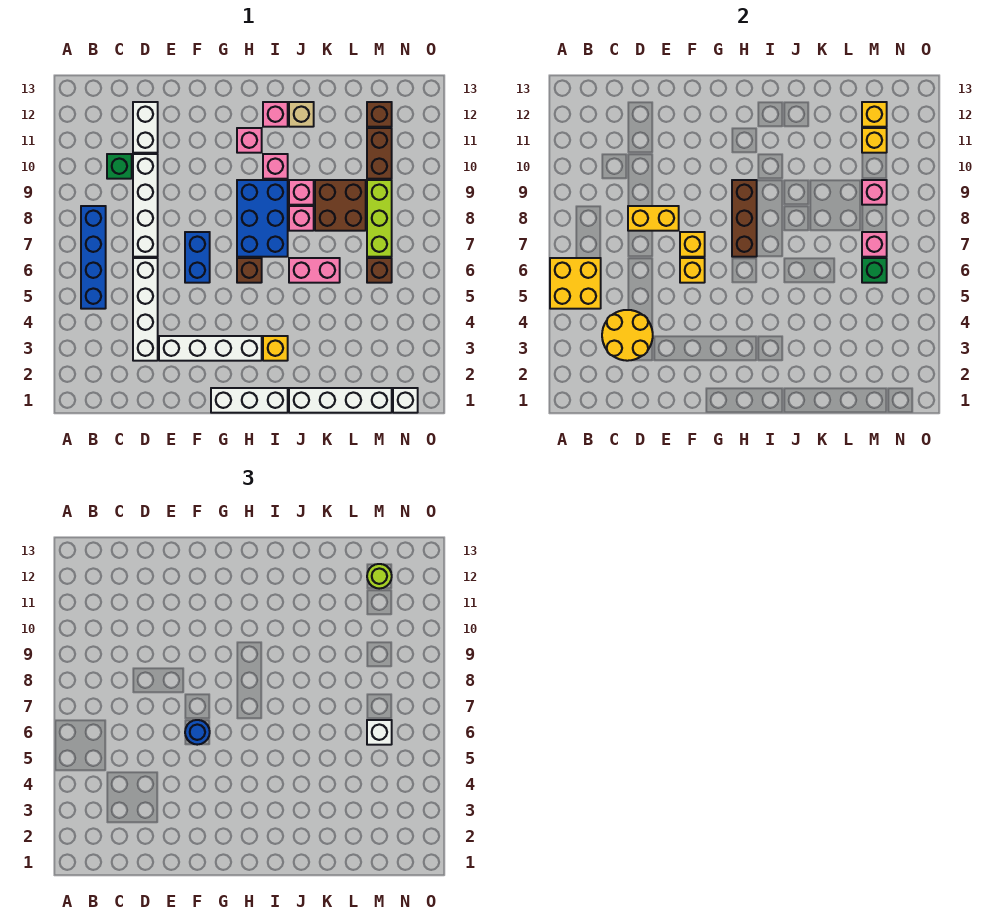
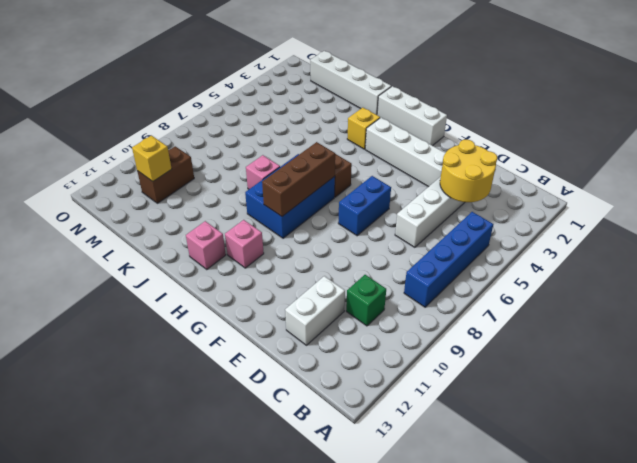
none -> white 1x4 brick [133,154,158,257]
none -> pink 1x1 brick [263,154,288,179]
none -> pink 1x2 brick [289,258,340,283]
none -> pink 1x1 brick [289,180,314,205]

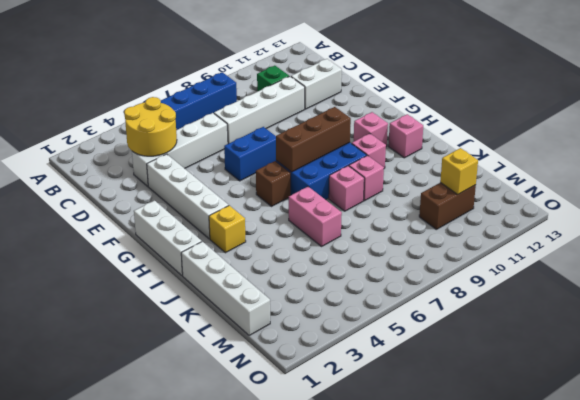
none -> tan 1x1 brick [289,102,314,127]
none -> brown 2x2 brick [315,180,366,231]
none -> brown 1x1 brick [367,258,392,283]
none -> lime 1x3 brick [367,180,392,257]

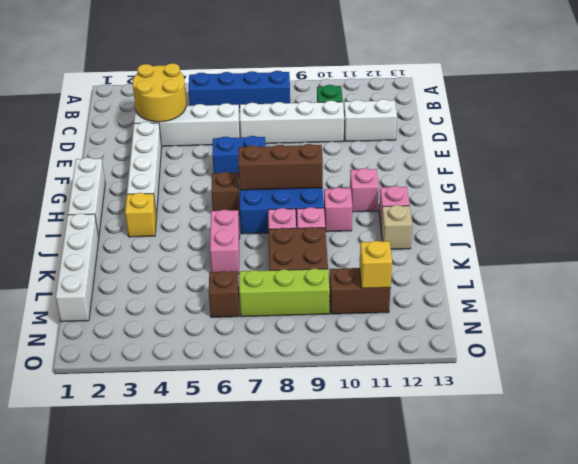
none -> brown 1x1 brick [367,102,392,127]
none -> white 1x1 brick [393,388,418,413]
none -> yellow 2x2 brick [550,258,601,309]
none -> yellow 1x2 brick [628,206,679,231]

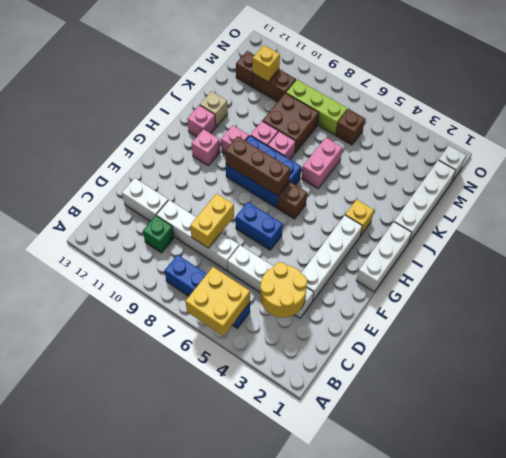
none -> yellow 1x1 brick [680,258,705,283]
none -> yellow 1x1 brick [680,232,705,257]
none -> green 1x1 brick [862,258,887,283]
none -> pink 1x1 brick [862,232,887,257]

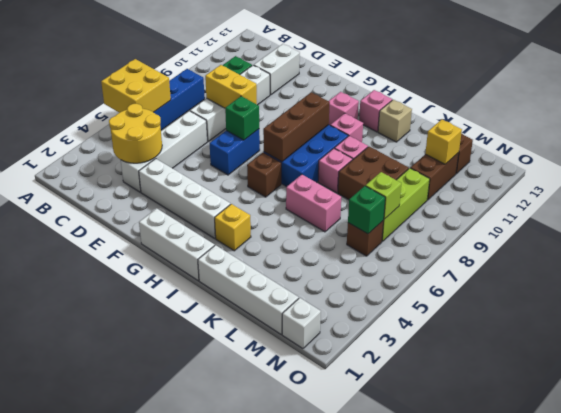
green 1x1 brick [225,96,259,140] -> yellow 1x1 brick [680,232,705,257]
lime 1x1 brick [366,172,401,219] -> pink 1x1 brick [862,232,887,257]
none -> yellow 1x1 brick [680,258,705,283]
none -> pink 1x1 brick [862,180,887,205]
none -> yellow 1x1 brick [862,102,887,127]
none -> blue 1x1 round brick [185,720,210,745]

